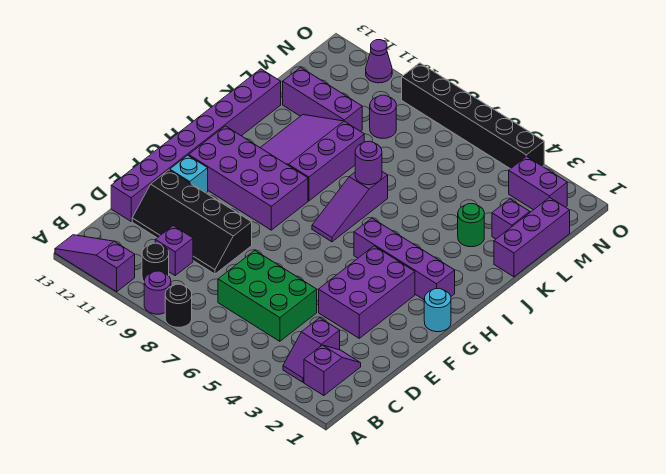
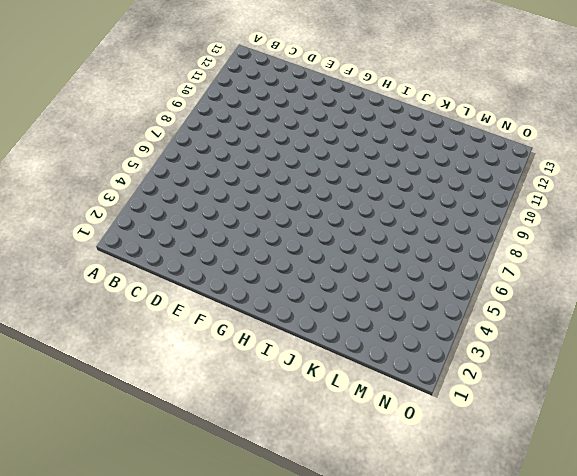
none -> black 1x1 round brick [165,284,192,327]
none -> purple 1x1 round brick [144,271,171,314]
none -> purple 1x3 slope [55,235,135,292]

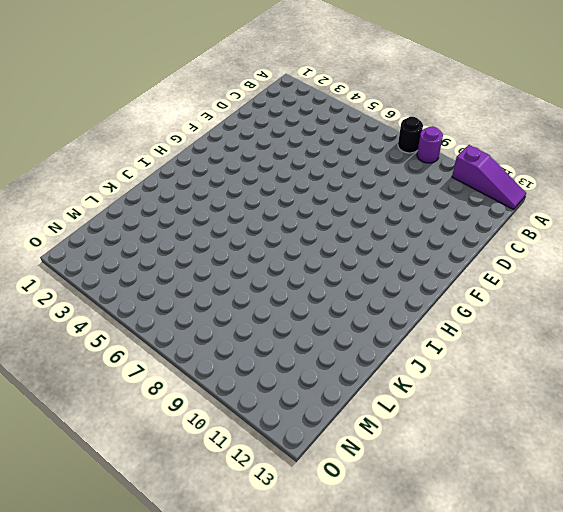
none -> purple 1x2 slope [304,345,361,395]
none -> purple 1x2 slope [283,318,340,382]
none -> black 1x1 round brick [142,243,169,281]

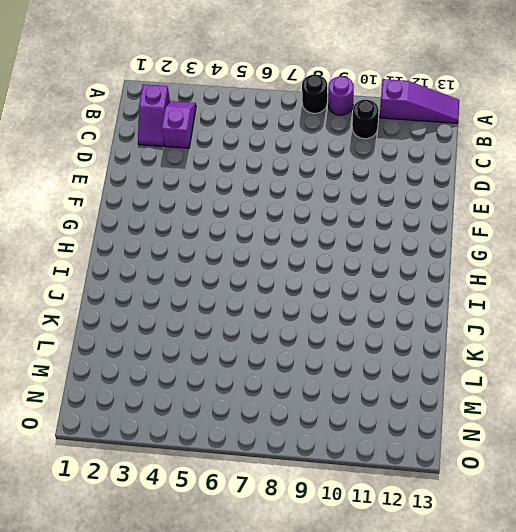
none -> green 2x3 brick [218,251,317,341]
none -> purple 1x1 brick [155,226,193,275]
none -> black 2x4 slope [132,170,252,274]

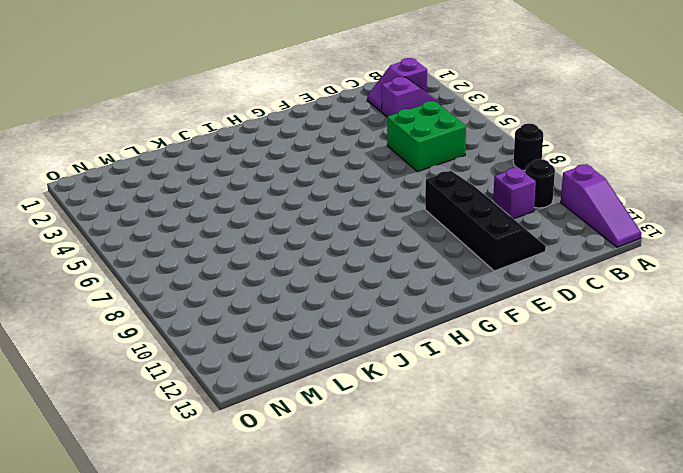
green 2x2 brick [387,101,466,172] -> green 2x3 brick [218,251,317,341]
none -> purple 1x1 round brick [144,271,171,314]
none -> purple 1x8 brick [111,69,281,221]
none -> purple 2x3 brick [319,246,415,338]

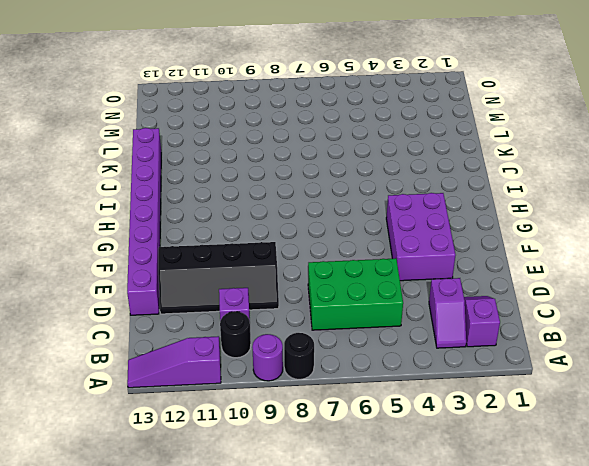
none -> cyan 1x1 brick [170,155,208,193]
none -> cyan 1x1 round brick [424,288,451,332]
none -> purple 2x4 brick [189,126,308,230]

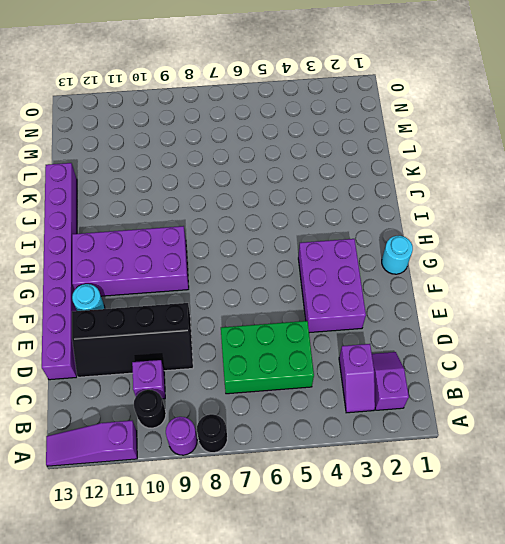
cyan 1x1 round brick [72,284,105,311] -> cyan 1x1 brick [170,155,208,193]
none -> purple 1x4 brick [354,218,455,300]
none -> purple 1x3 slope [312,172,388,242]
none -> purple 3x3 slope [260,115,364,201]

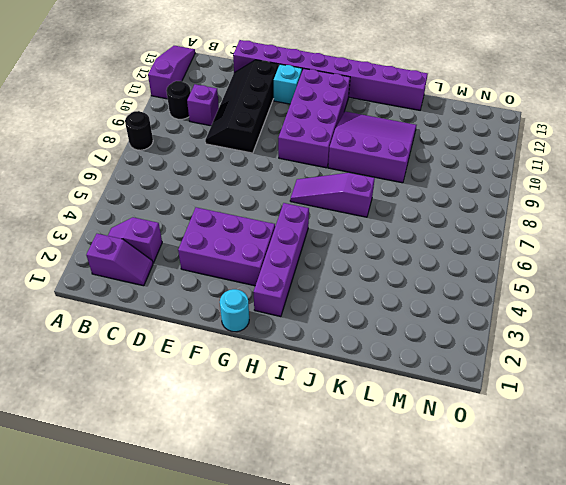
none -> purple 1x1 round brick [144,271,171,314]
none -> green 2x3 brick [218,251,317,341]
none -> purple 1x3 brick [494,197,570,277]

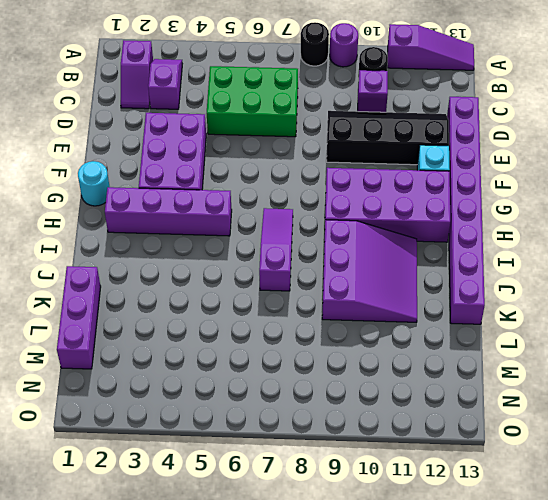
none -> green 1x1 round brick [458,204,484,247]
none -> purple 1x1 brick [492,199,530,239]
none -> purple 1x3 brick [283,67,362,131]

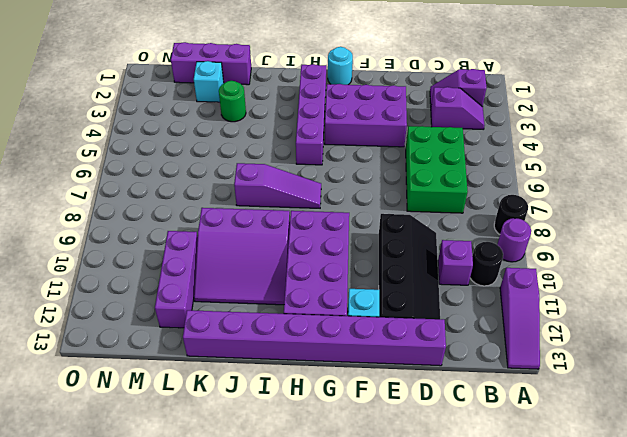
cyan 1x1 brick [194,61,224,102] -> purple 1x1 brick [492,199,530,239]
none -> purple 1x1 round brick [370,95,396,138]
none -> purple 1x2 brick [509,156,567,210]
none -> black 1x6 brick [402,63,544,169]

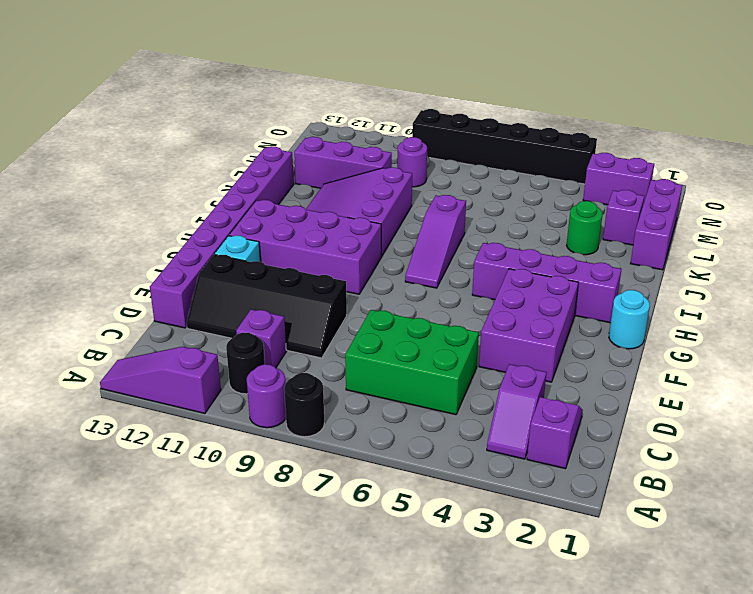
none -> purple 1x1 cone [366,40,392,83]
none -> purple 1x1 round brick [355,141,382,185]

